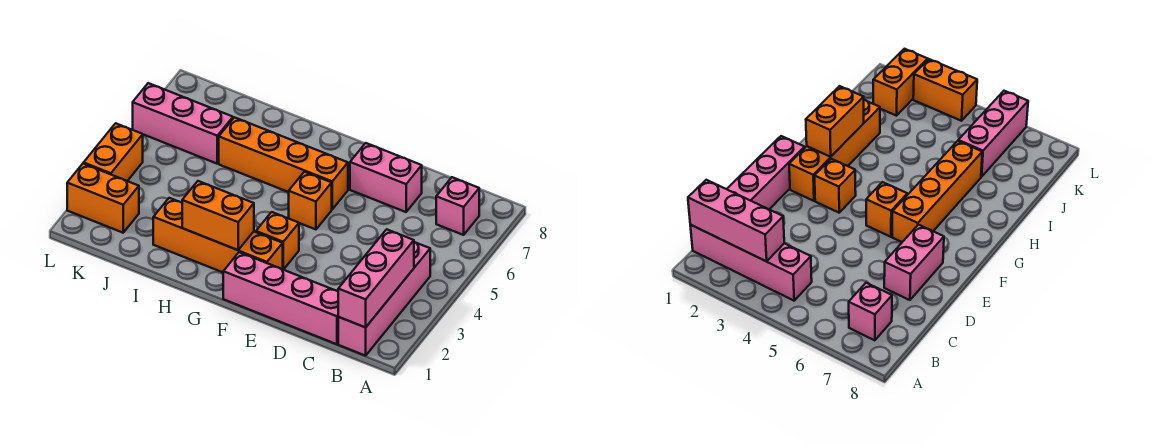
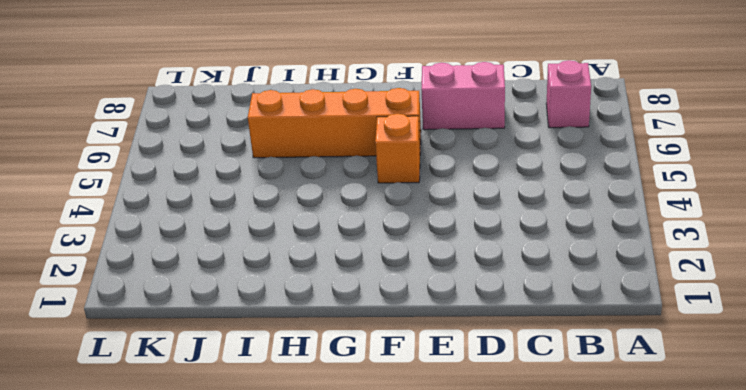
none -> pink 1x4 brick [338,242,430,356]
none -> pink 1x4 brick [223,252,338,344]
none -> orange 1x4 brick [153,198,283,272]

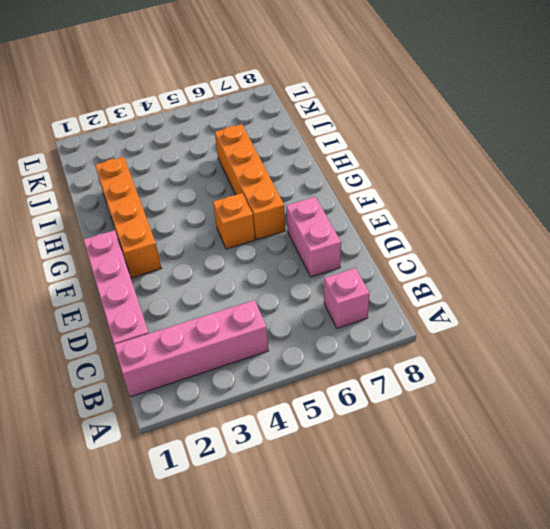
none -> orange 1x1 brick [256,212,299,270]
none -> pink 1x3 brick [133,83,233,164]
none -> orange 1x2 brick [67,164,139,233]

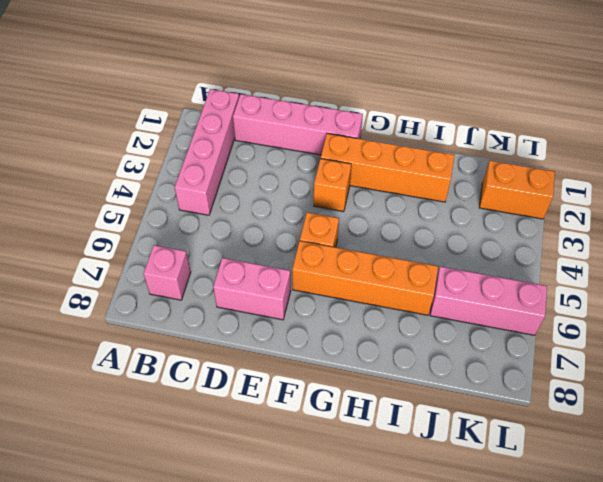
none -> orange 1x2 brick [84,123,143,181]
none -> pink 1x3 brick [338,229,414,327]
none -> orange 1x2 brick [182,181,254,250]

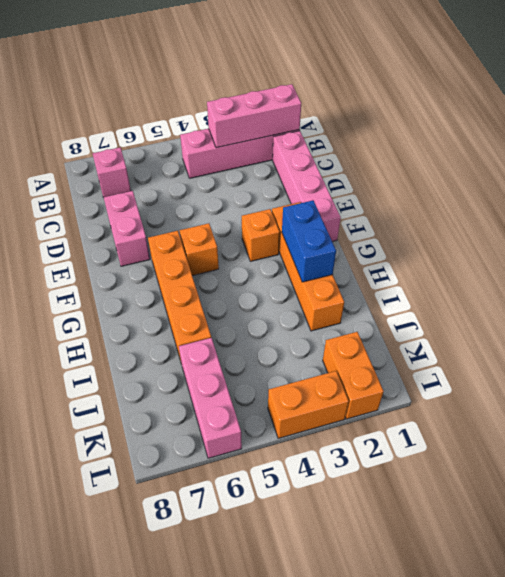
blue 1x2 brick [282,200,336,282] -> orange 1x2 brick [182,181,254,250]

